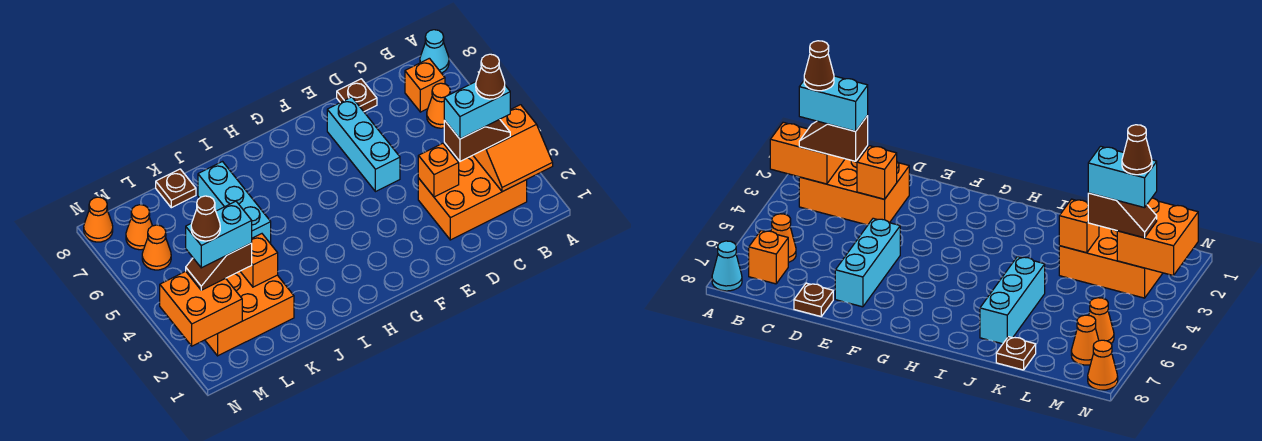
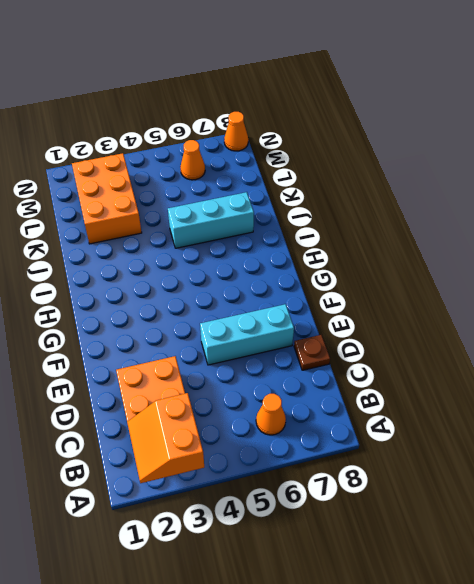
none -> cyan 1x1 cone [420,30,449,73]
none -> orange 1x1 brick [405,58,445,112]
none -> brown 1x1 plate [156,169,196,208]

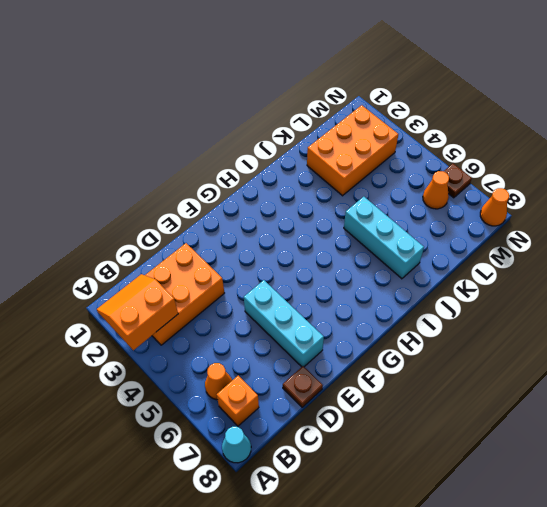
brown 1x1 plate [444,164,472,198] -> brown 1x1 plate moved to [156,169,196,208]
none -> orange 1x1 cone [126,205,152,250]
none -> orange 1x1 brick [418,143,459,197]
none -> orange 1x1 brick [240,234,278,287]

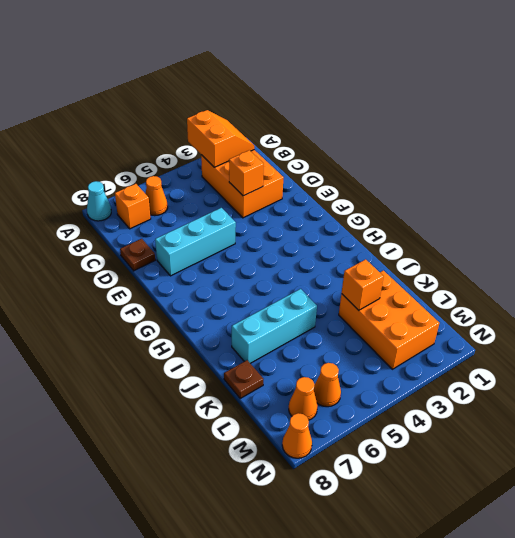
none -> orange 2x2 brick [160,271,242,346]
none -> brown 1x2 slope [444,119,510,161]
none -> brown 1x2 slope [186,243,252,290]

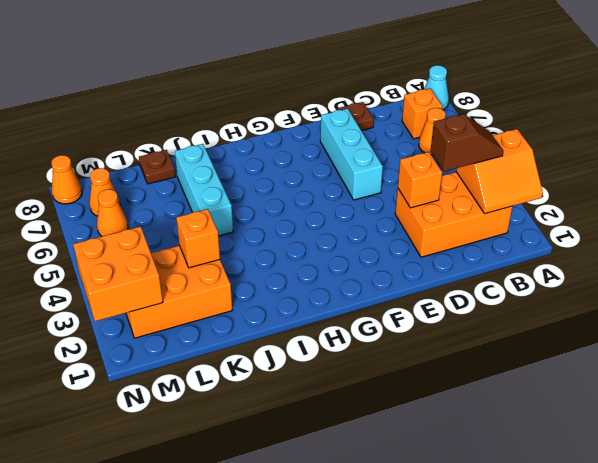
none -> brown 1x2 slope [186,243,252,290]
none -> cyan 1x2 brick [444,82,510,139]
none -> cyan 1x2 brick [186,201,252,268]

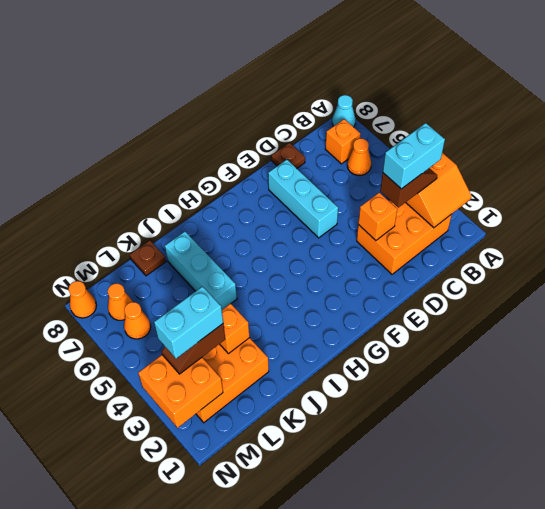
none -> brown 1x1 cone [476,54,505,99]
none -> brown 1x1 cone [191,196,220,241]

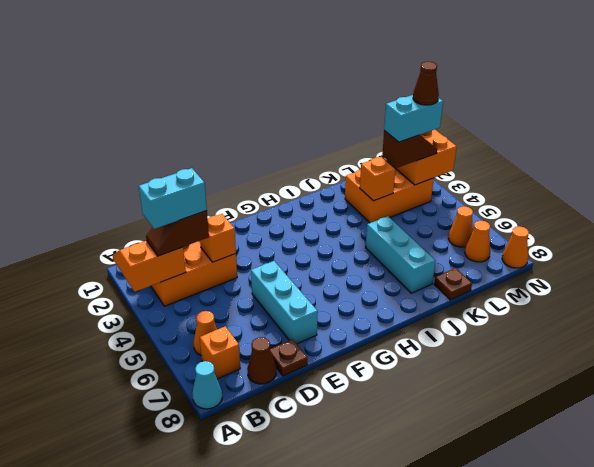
brown 1x1 cone [247,337,276,384] -> brown 1x1 cone moved to [476,54,505,99]

